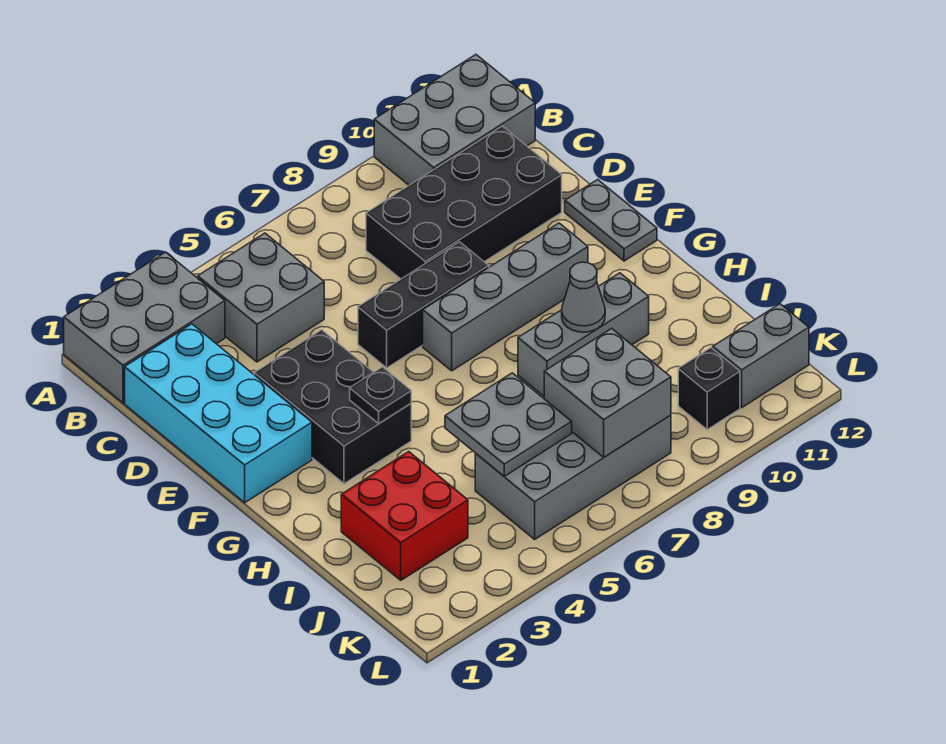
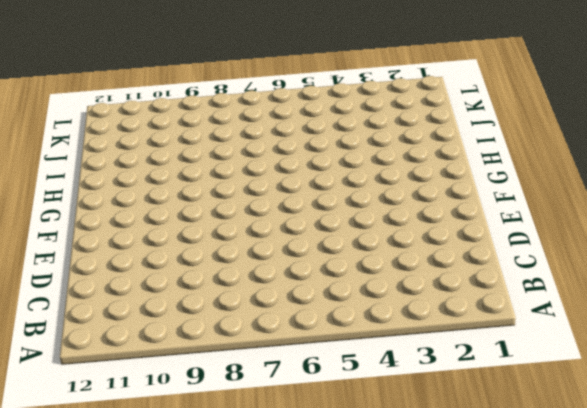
none -> grey 2x3 brick [64,252,225,403]
none -> grey 2x3 brick [374,55,535,185]
none -> grey 2x2 brick [198,233,324,362]

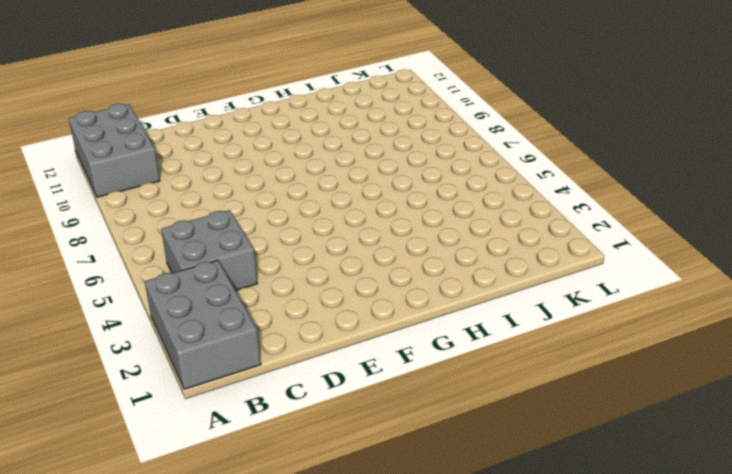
none -> cyan 2x4 brick [125,324,312,503]
none -> black 2x4 brick [366,126,562,279]
none -> black 2x3 brick [254,330,411,484]

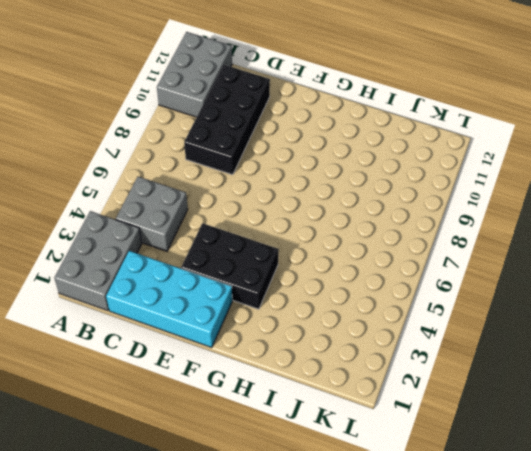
none -> black 1x3 brick [358,242,489,368]
none -> grey 1x2 plate [565,180,657,261]
none -> grey 1x4 brick [423,223,588,371]

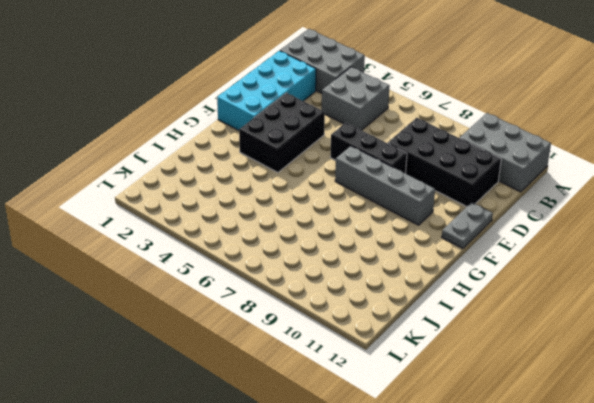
none -> grey 1x3 brick [518,273,649,396]
none -> red 2x2 brick [341,452,468,580]
none -> grey 2x4 brick [475,415,671,539]

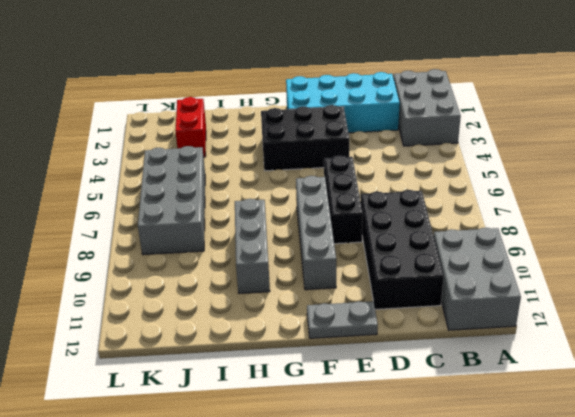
red 1x2 brick [175,97,206,157] -> red 2x2 brick [341,452,468,580]
none -> grey 2x2 brick [198,233,324,362]
none -> black 1x1 brick [678,348,740,430]
none -> grey 1x2 brick [713,304,809,407]

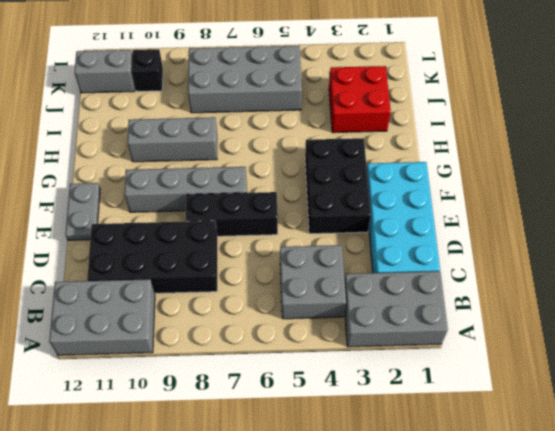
none -> black 1x1 plate [350,367,411,423]
none -> grey 1x1 cone [562,262,605,332]
none -> grey 2x2 plate [445,373,572,476]

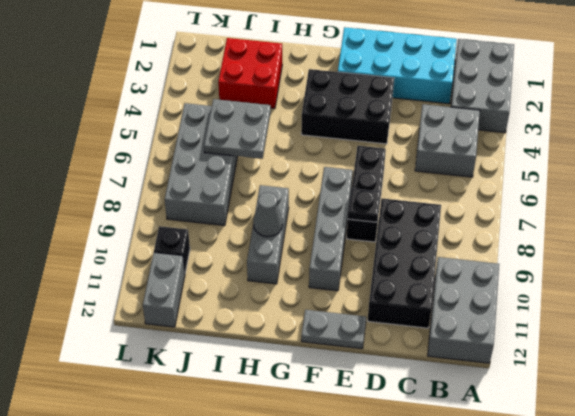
black 1x1 plate [348,188,381,222] -> black 1x1 plate moved to [350,367,411,423]
none -> grey 2x2 brick [544,328,671,457]

